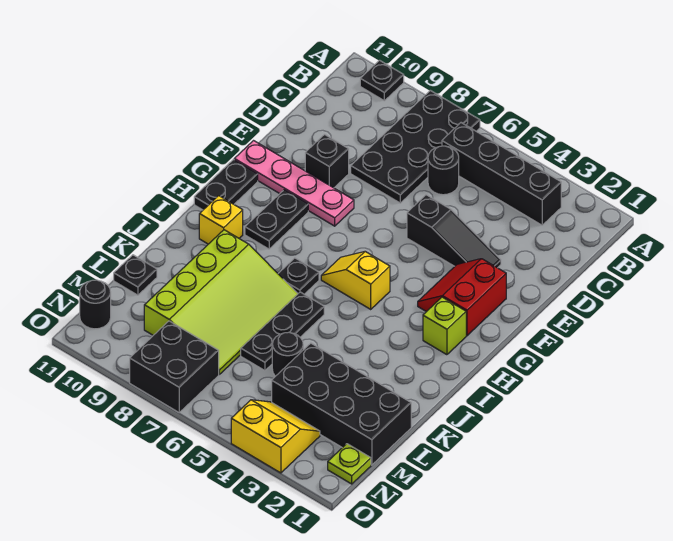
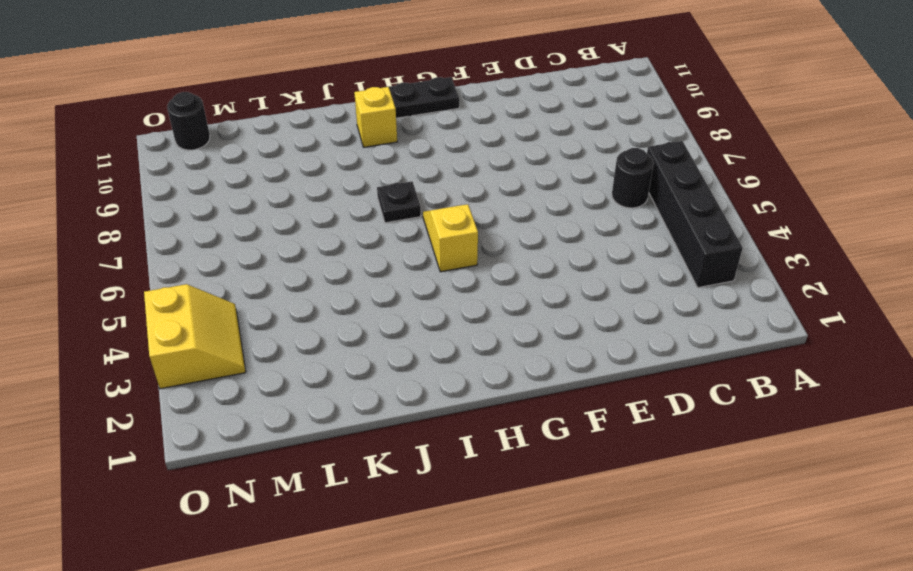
none -> black 2x4 plate [351,90,480,203]
none -> black 1x1 plate [360,60,404,101]
none -> black 1x3 slope [407,195,501,268]

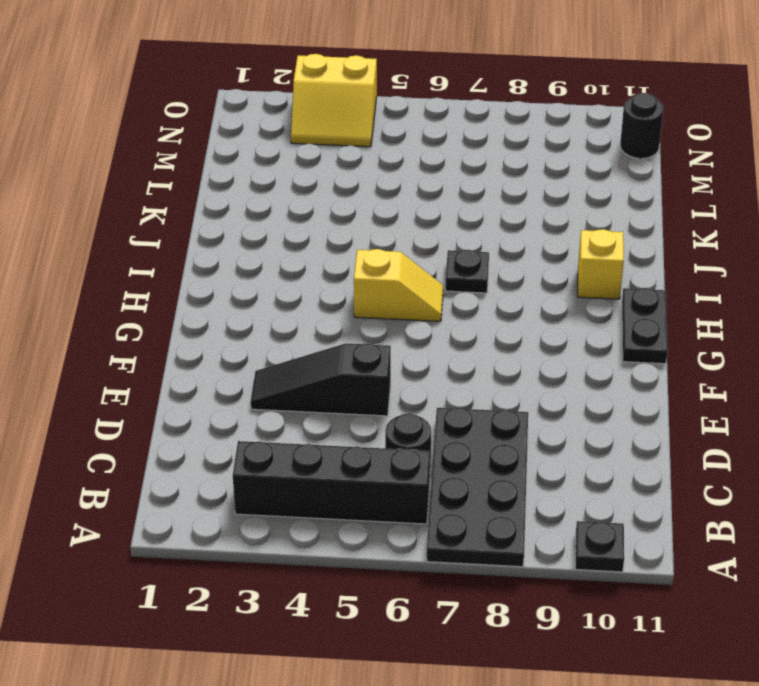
none -> black 1x1 brick [305,135,349,188]
none -> red 2x2 slope [418,259,506,336]
none -> pink 1x4 plate [234,141,354,226]

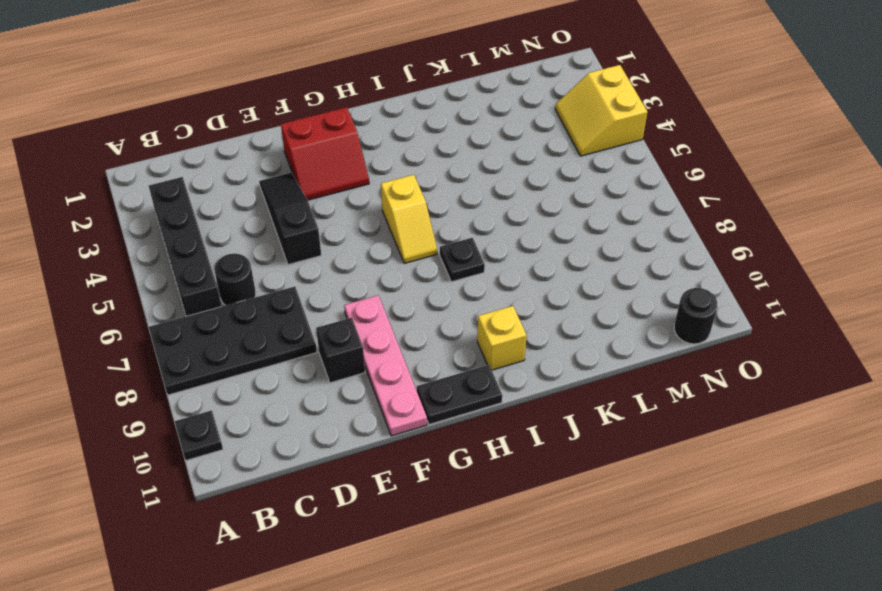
none -> black 1x2 plate [245,190,308,249]
none -> lime 1x1 brick [423,297,466,355]
none -> black 1x3 plate [241,292,324,371]

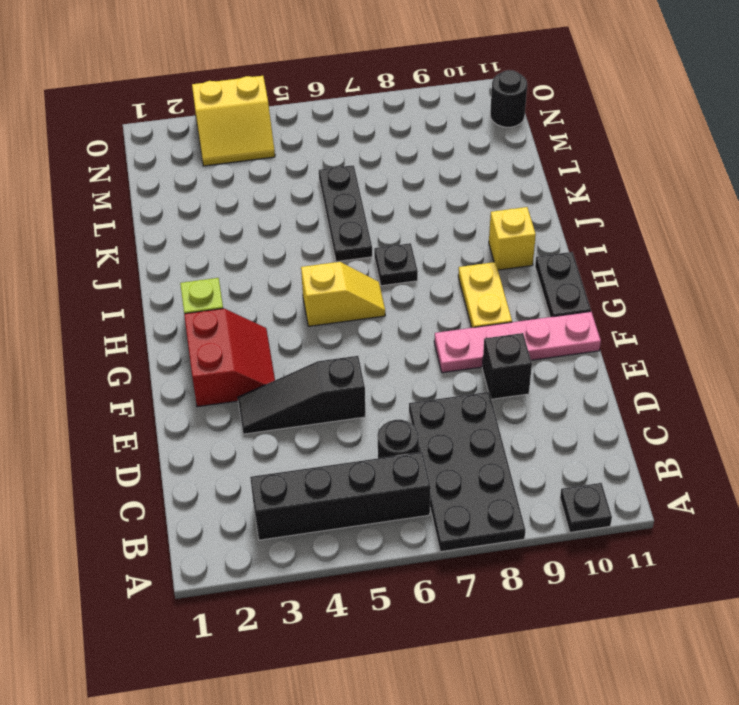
yellow 1x2 plate [458,262,512,328] -> black 1x2 plate [245,190,308,249]
none -> lime 3x4 slope [144,230,298,374]
none -> black 2x4 brick [272,343,411,465]
none -> black 1x1 round brick [272,332,303,376]

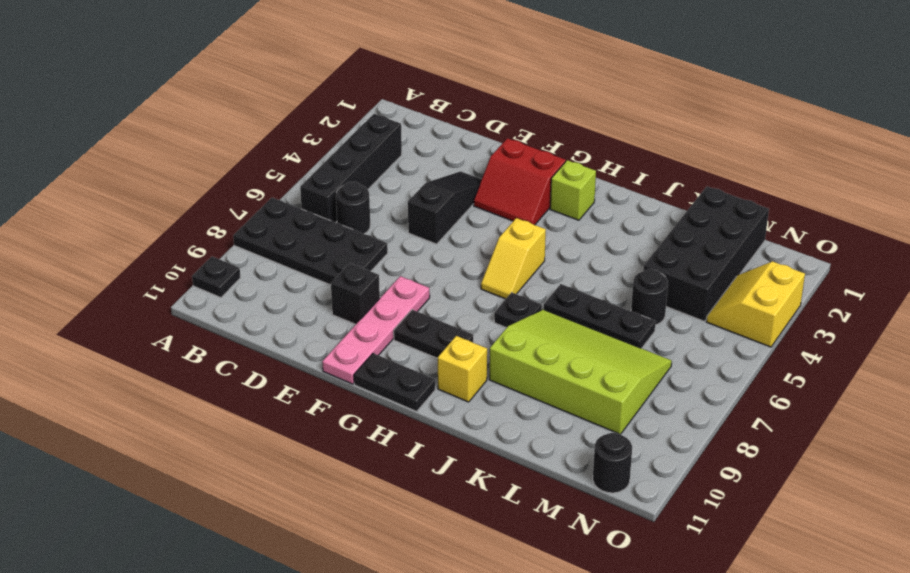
none -> black 1x1 plate [114,255,157,295]
none -> lime 1x1 plate [328,444,371,484]
none -> black 2x2 brick [130,321,219,412]

